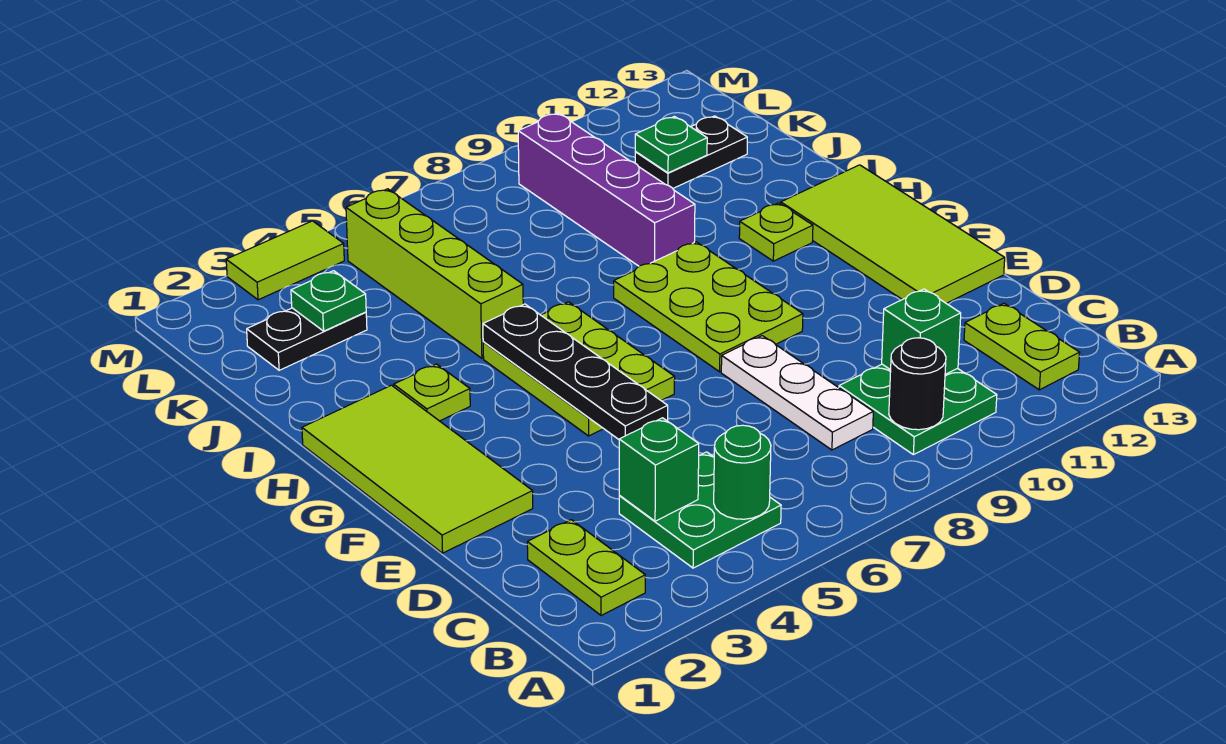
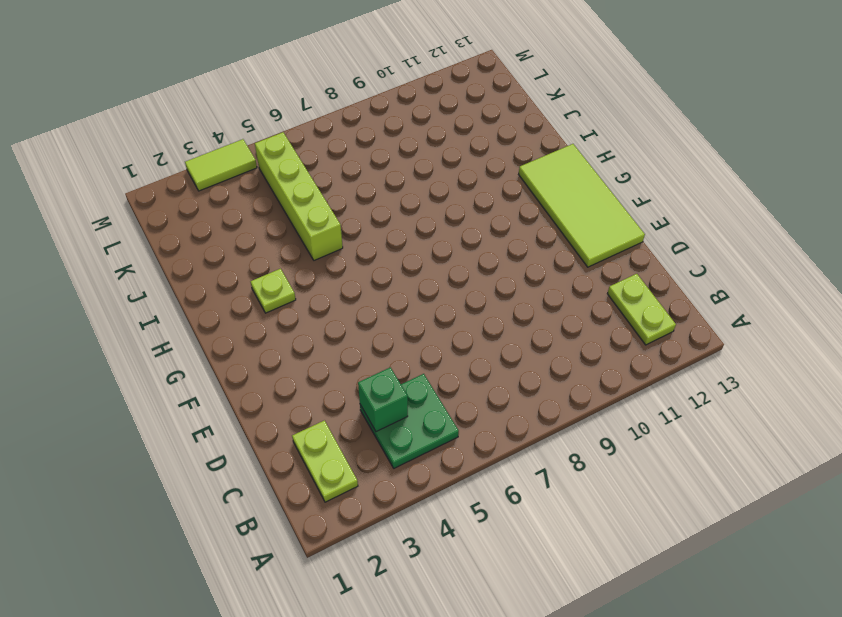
none -> green 2x2 plate [839,364,997,455]
none -> white 1x3 plate [721,336,873,450]
none -> lime 2x4 tile [302,385,533,553]

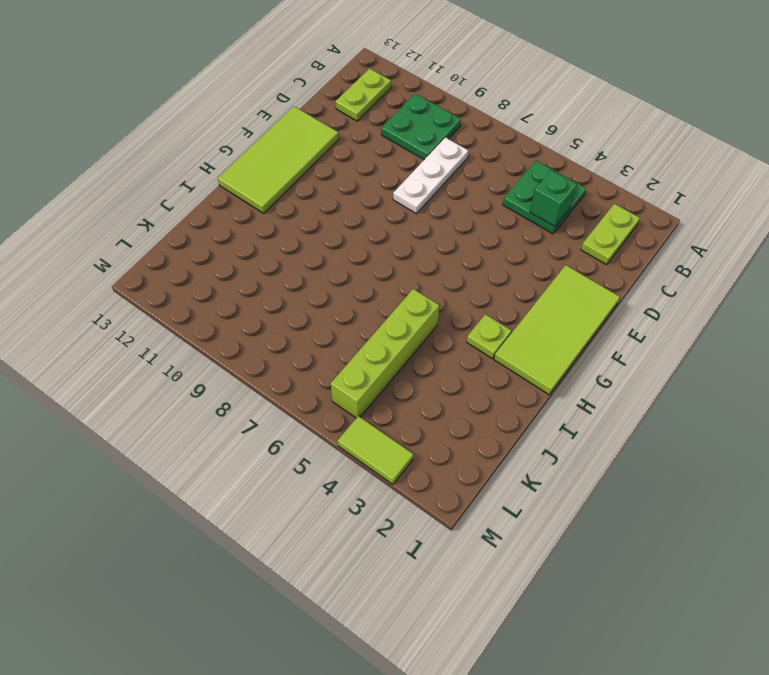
none -> lime 2x3 plate [483,302,675,436]
none -> lime 2x3 plate [614,242,803,372]
none -> lime 1x1 plate [739,203,813,261]

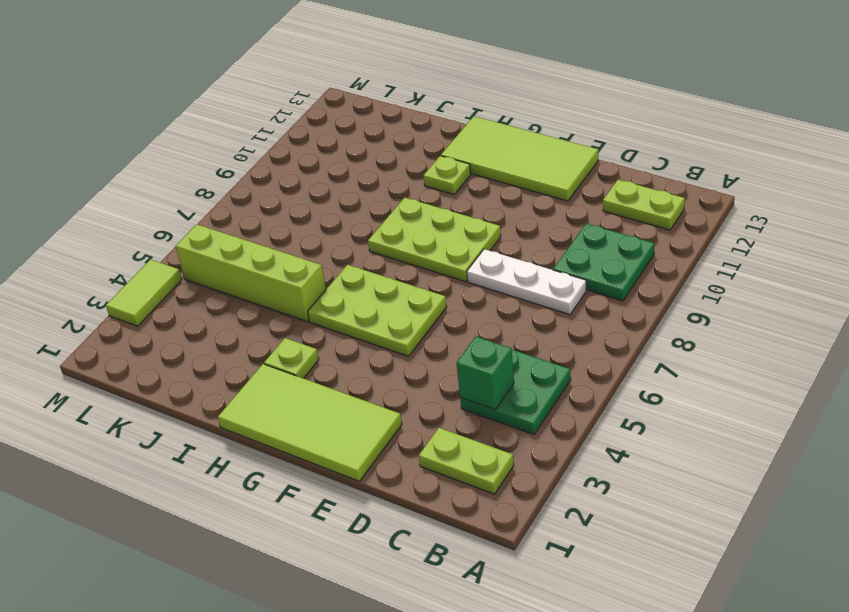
none -> purple 1x4 brick [518,113,695,266]
none -> black 1x2 plate [247,308,367,370]
none -> black 1x2 plate [635,116,747,188]

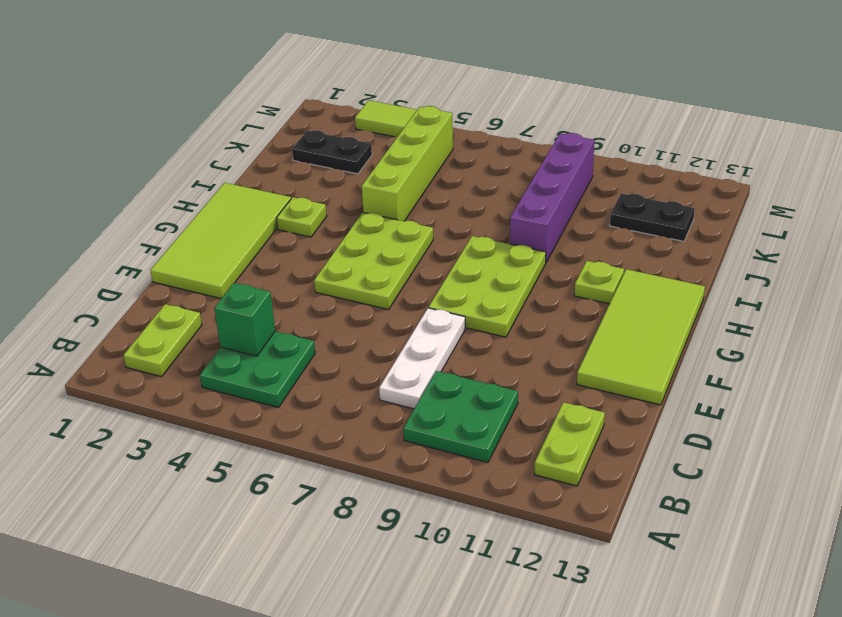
none -> green 1x1 round brick [714,425,771,519]
none -> black 1x1 round brick [889,338,946,430]
none -> green 1x1 brick [882,289,961,374]

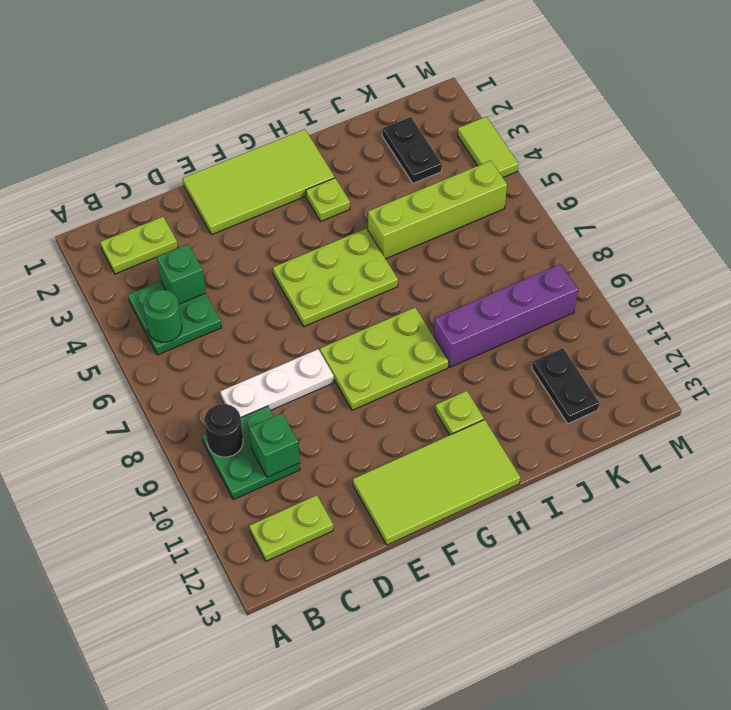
none -> black 1x4 plate [483,304,668,439]
none -> green 1x1 plate [291,271,366,331]
none -> green 1x1 plate [635,116,707,173]

